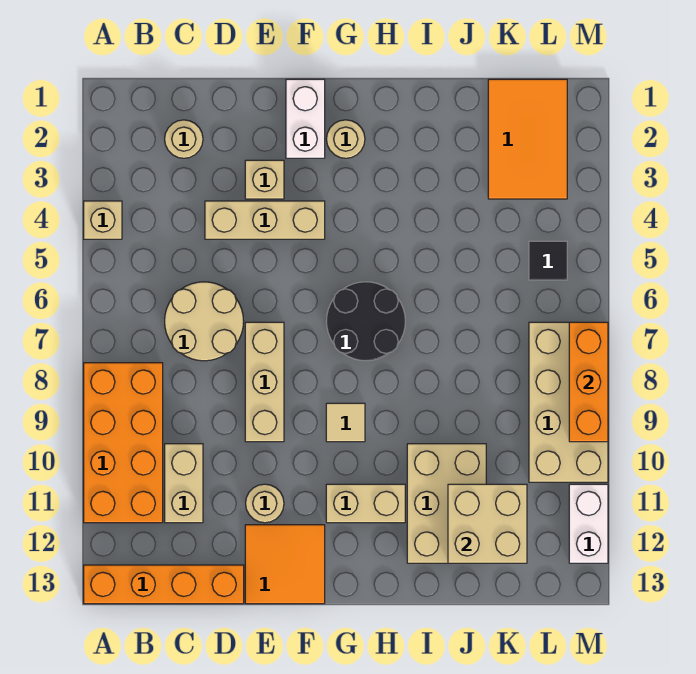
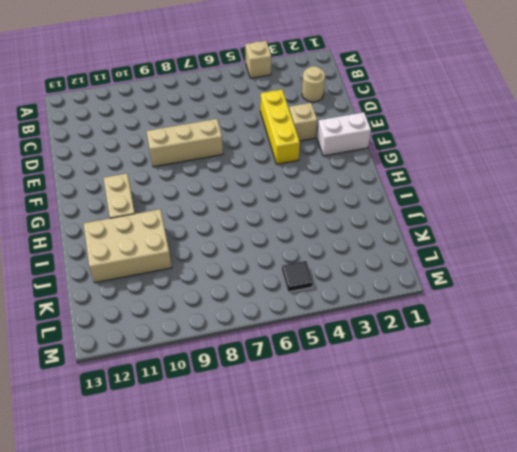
yellow 1x3 brick [260,90,300,164] -> tan 1x3 brick [205,201,325,239]
none -> orange 2x4 brick [84,363,163,523]
none -> orange 1x4 brick [84,565,244,604]
none -> tan 2x2 round brick [165,282,244,361]

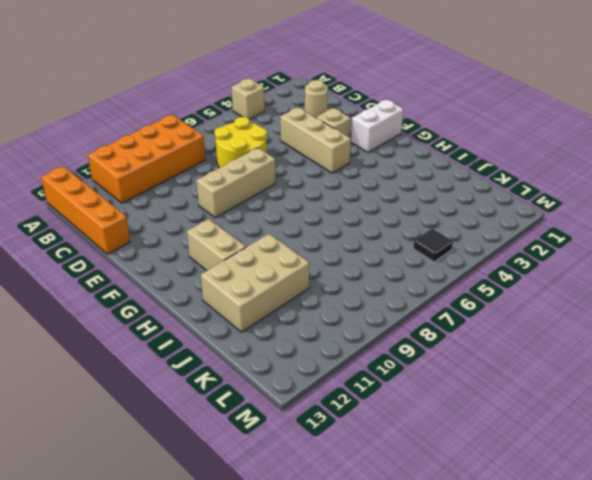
yellow 2x2 round brick [215,117,267,168] -> tan 2x2 round brick [165,282,244,361]
none -> tan 1x2 brick [165,444,203,523]
none -> tan 1x1 round brick [246,484,284,523]
none -> orange 2x2 tile [245,525,325,604]

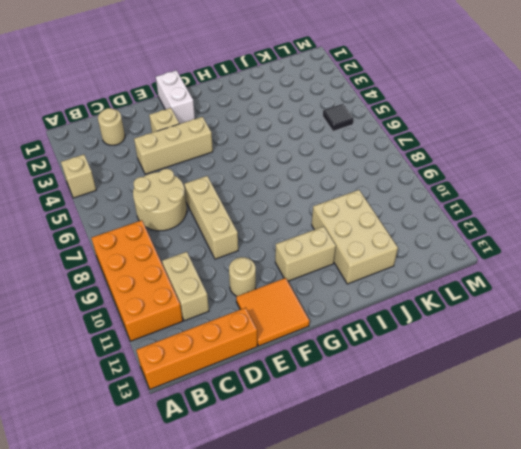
none -> tan 1x1 round brick [327,120,365,158]
none -> black 2x2 round brick [326,282,405,361]
none -> tan 1x1 tile [326,403,365,442]

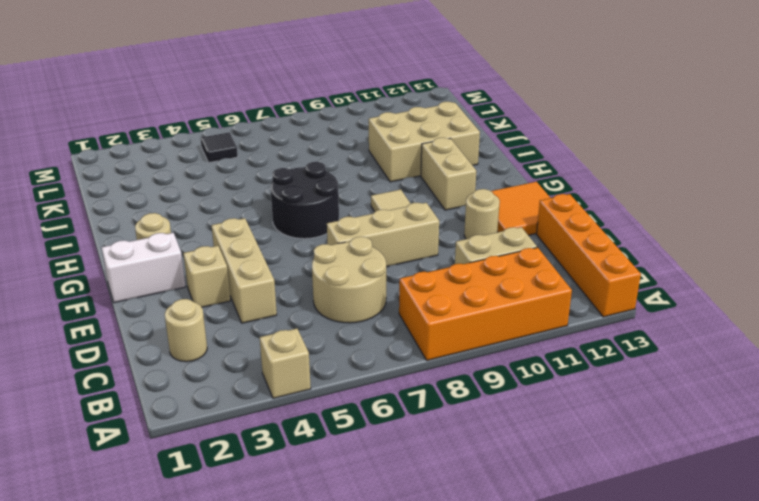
none -> orange 2x3 tile [488,79,567,199]
none -> tan 2x4 brick [529,322,608,482]
none -> white 1x2 brick [569,484,608,563]

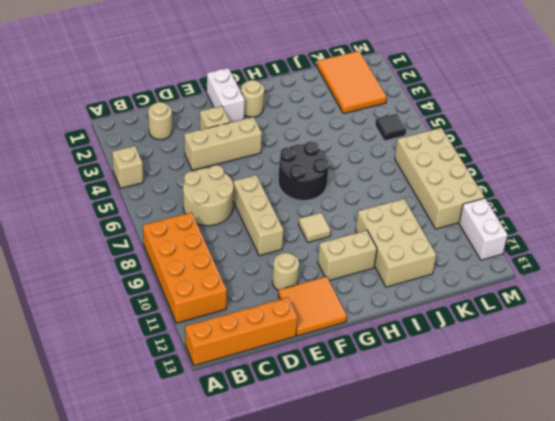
none -> tan 1x2 brick [165,444,203,523]
none -> tan 2x2 brick [448,484,527,563]
none -> orange 1x3 brick [569,322,608,442]

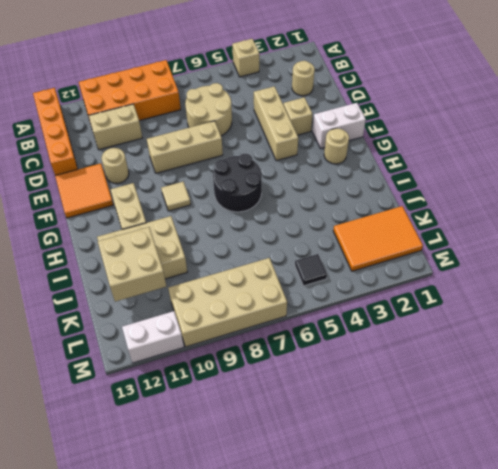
none -> orange 1x3 brick [569,322,608,442]

